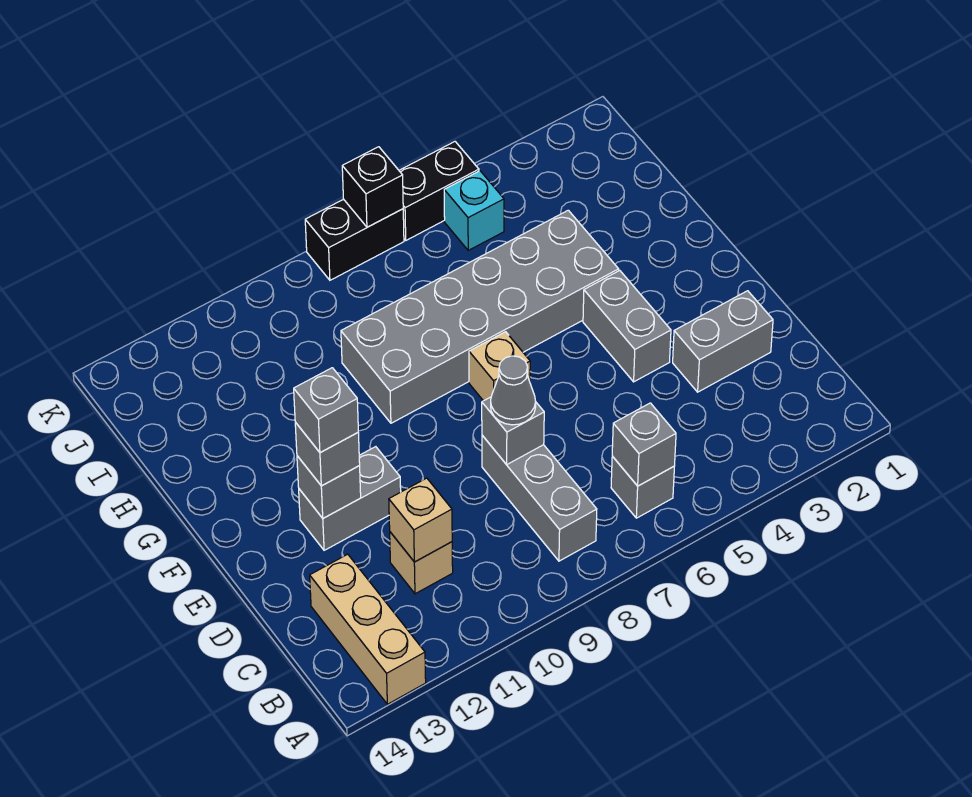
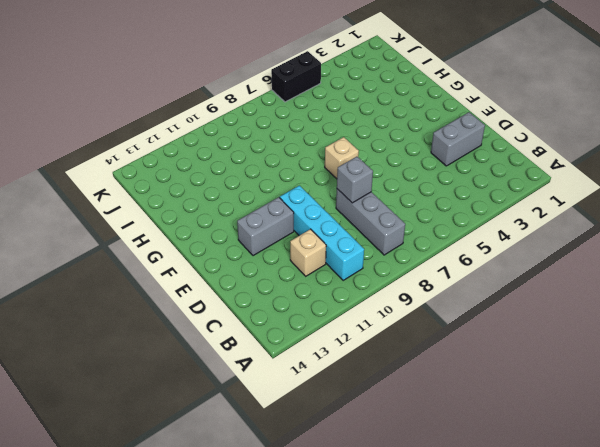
cyan 1x4 brick [280,186,364,281] -> none
none -> tan 1x3 brick [310,554,426,704]
none -> grey 1x1 brick [611,456,674,518]
none -> grey 1x2 brick [583,271,671,382]

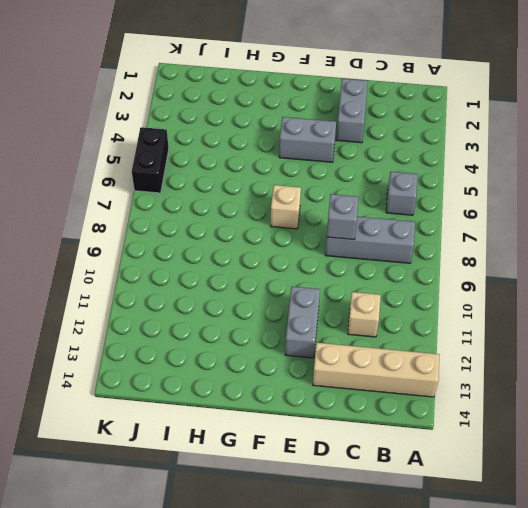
tan 1x4 brick [313,343,439,397] -> tan 1x3 brick [310,554,426,704]
none -> grey 2x6 brick [341,210,619,423]
none -> cyan 1x1 brick [444,171,504,250]
none -> black 1x2 brick [305,199,404,280]

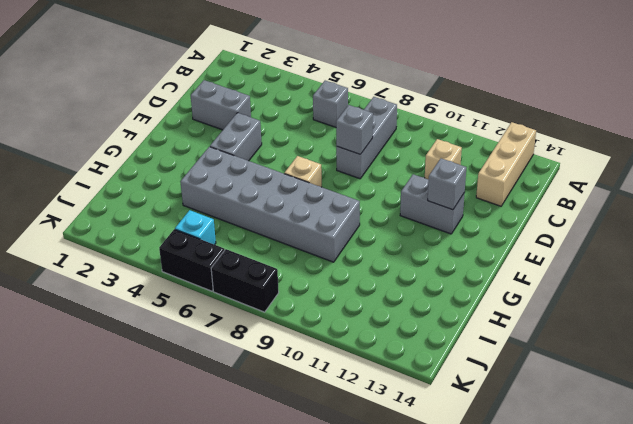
none -> grey 1x1 brick [612,403,676,486]
none -> tan 1x1 brick [389,478,452,562]
none -> black 1x1 brick [342,147,403,227]

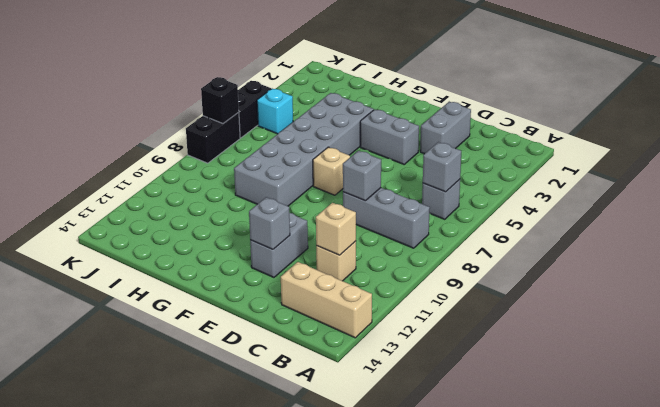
none -> grey 1x1 cone [491,356,536,425]
none -> grey 1x1 brick [295,422,360,486]
none -> grey 1x1 brick [294,368,358,453]

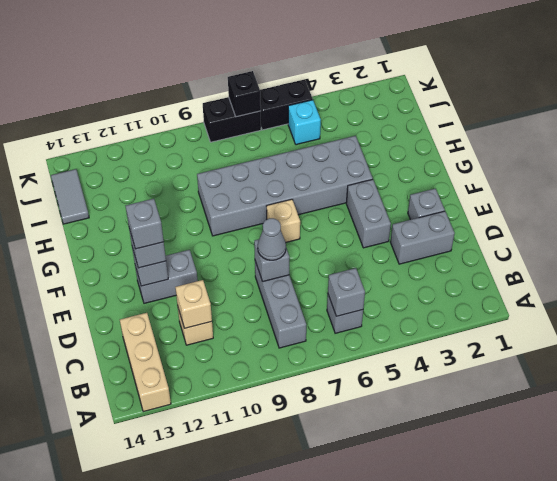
grey 1x1 brick [408,189,445,220] -> none
grey 1x2 tile [51,169,89,224] -> none

